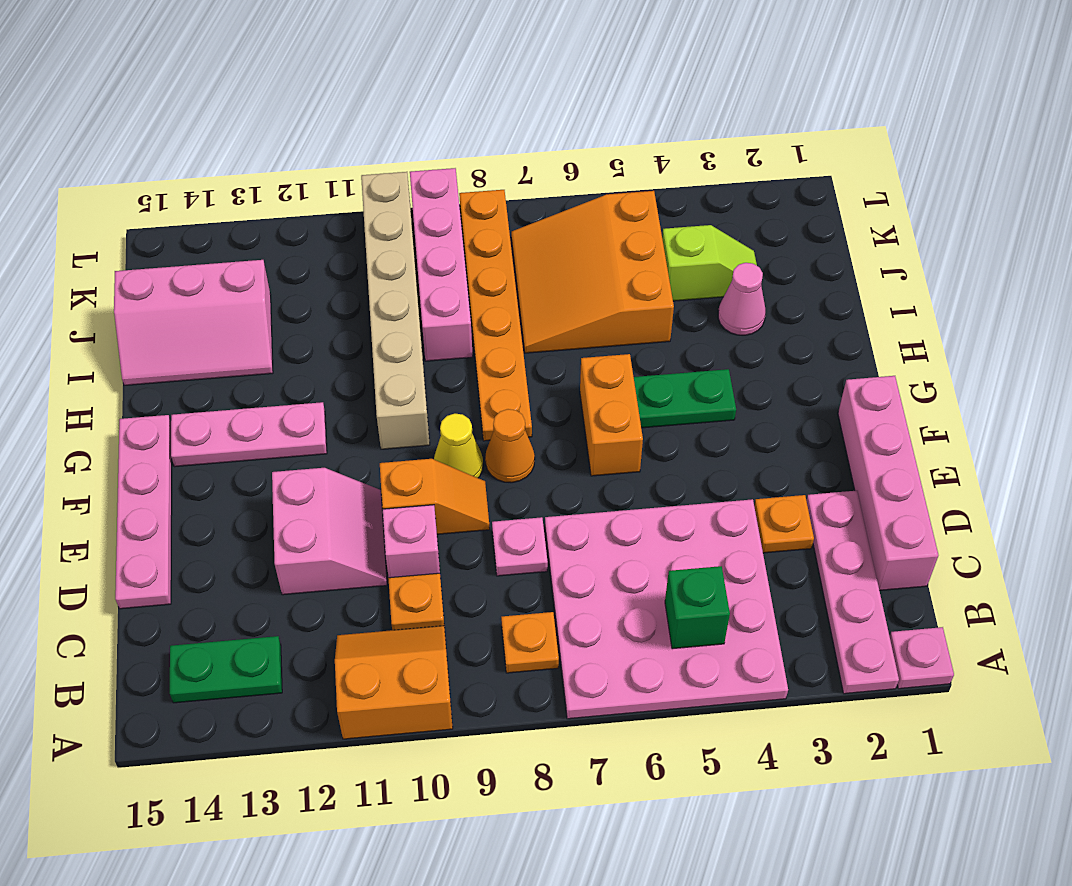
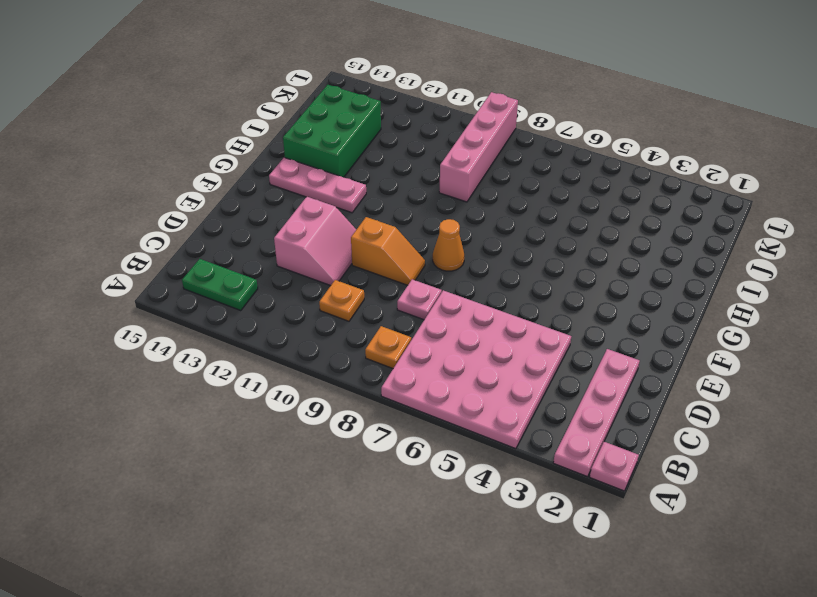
green 2x3 brick [283,85,381,177] -> pink 2x3 slope [114,260,273,385]
none -> orange 2x2 slope [335,626,453,739]
none -> pink 1x4 brick [838,376,938,590]
none -> orange 1x1 plate [754,495,814,553]

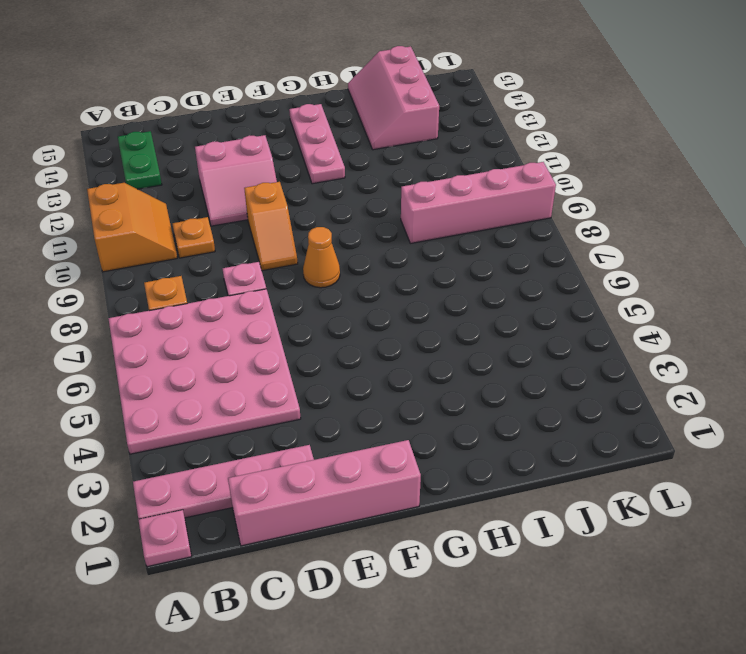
none -> orange 1x1 plate [754,495,814,553]
none -> pink 1x1 brick [382,505,440,578]
none -> pink 1x4 plate [115,415,172,609]

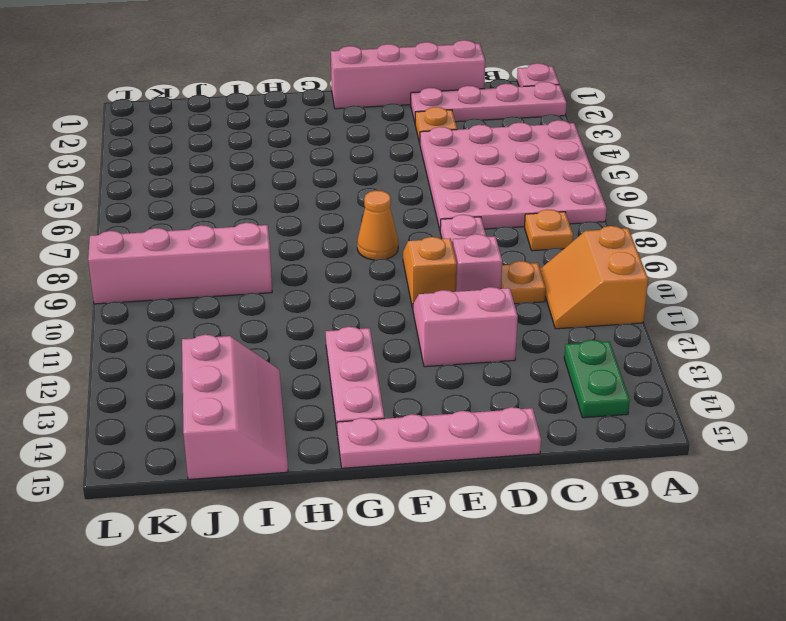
none -> orange 1x2 brick [580,354,643,476]
none -> yellow 1x1 cone [434,414,483,478]
none -> green 1x2 plate [634,369,736,428]

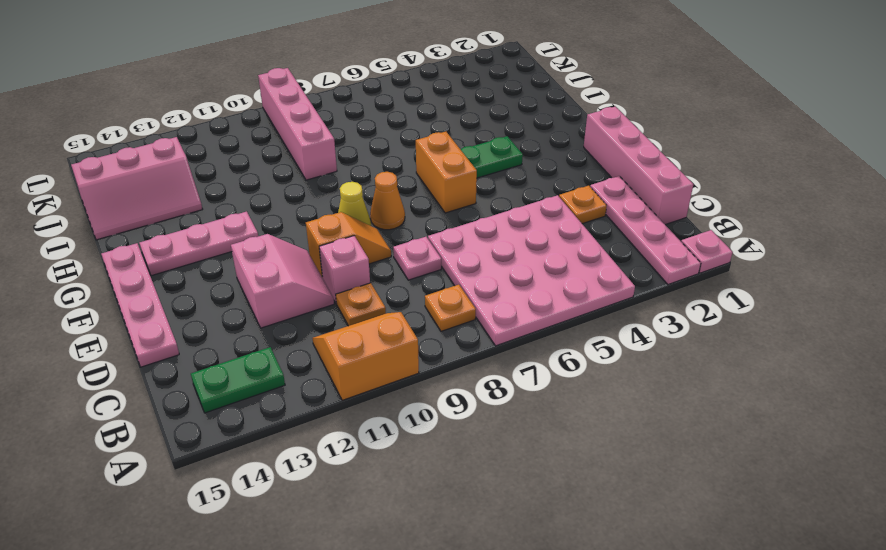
none -> orange 1x6 plate [459,190,532,441]
none -> tan 1x6 brick [361,172,430,449]
none -> pink 1x1 cone [718,263,765,335]

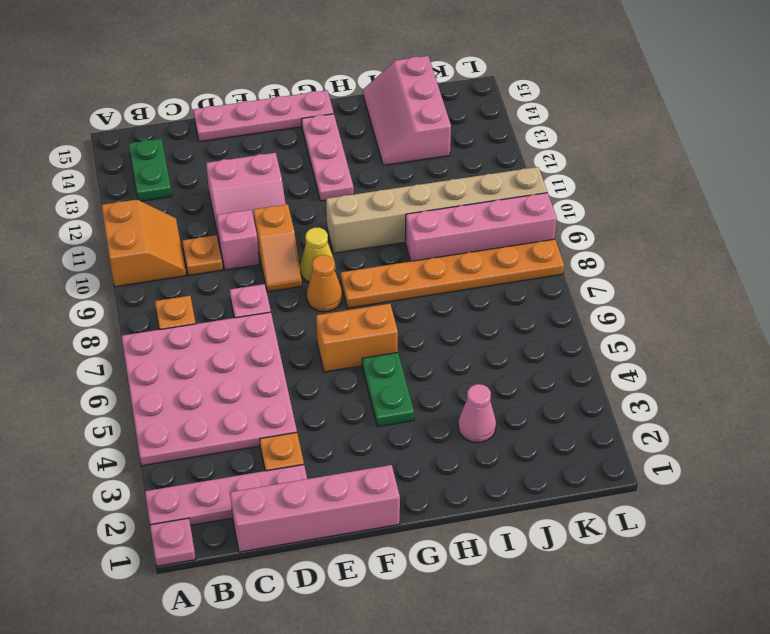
none -> orange 3x3 slope [511,191,674,353]
none -> lime 1x2 slope [662,225,757,301]
none -> green 1x1 brick [665,566,730,649]

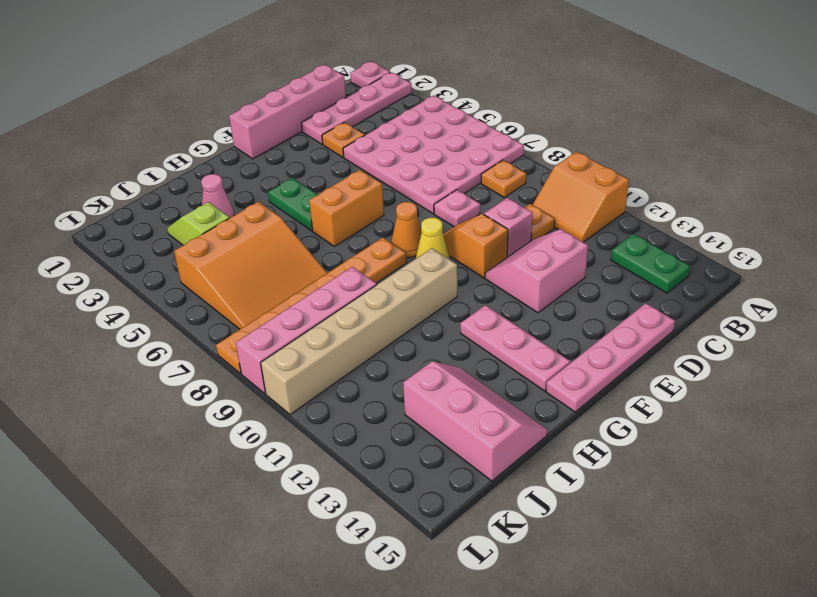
none -> green 1x1 brick [665,566,730,649]

